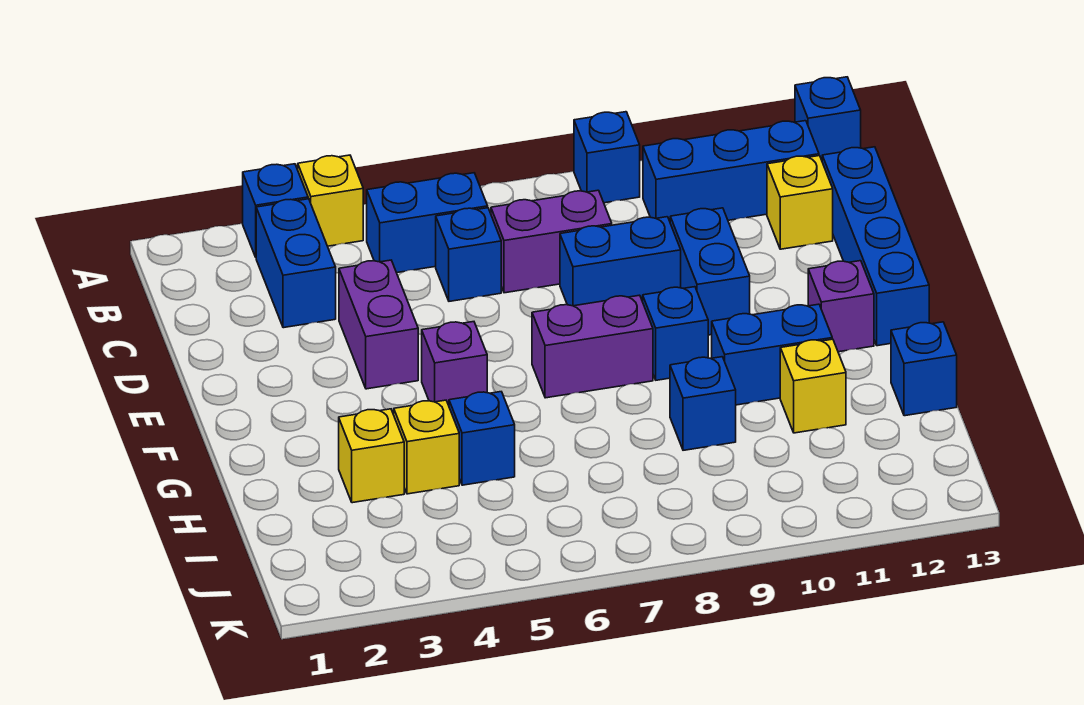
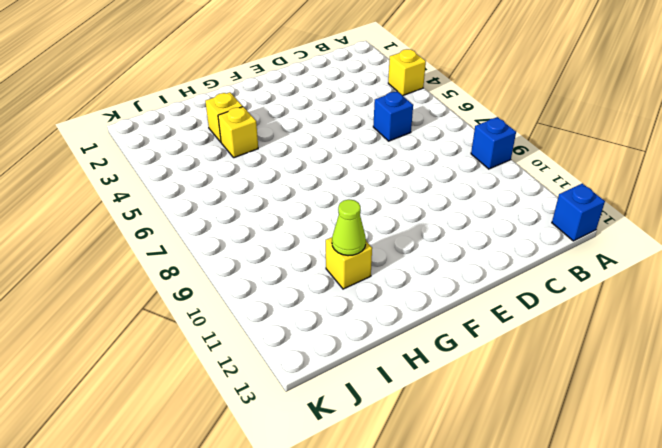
lime 1x1 cone [332,200,366,256] -> none
none -> blue 1x1 brick [243,164,308,257]
none -> blue 1x2 brick [256,199,336,328]
none -> blue 1x2 brick [367,173,488,273]

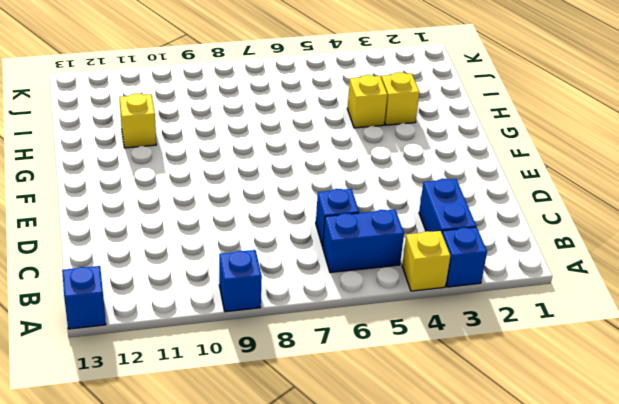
none -> blue 1x3 brick [643,121,819,221]
none -> purple 1x2 brick [491,190,612,293]
none -> yellow 1x1 brick [767,156,833,249]

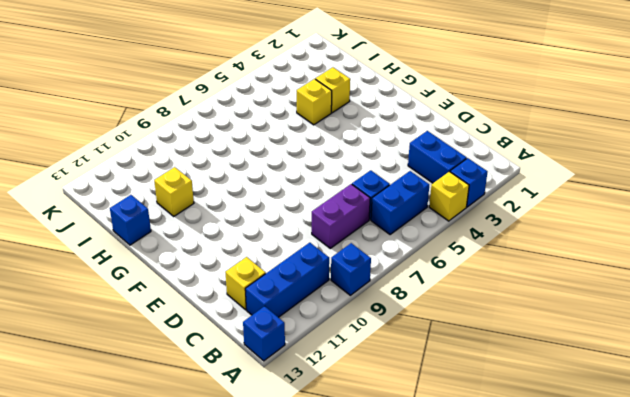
none -> blue 1x4 brick [822,147,929,346]
none -> purple 1x2 brick [339,260,418,389]
none -> blue 1x2 brick [560,217,681,306]

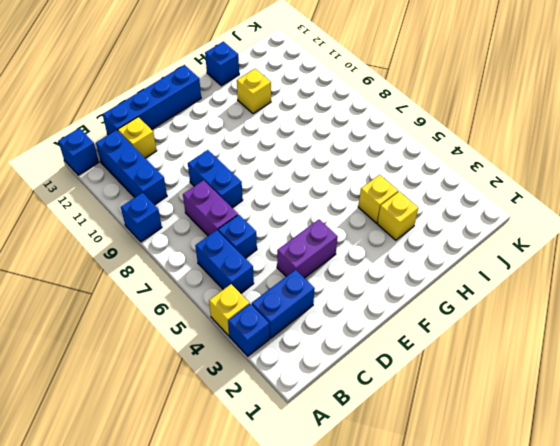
none -> blue 1x2 brick [670,208,750,335]
none -> purple 1x1 brick [422,322,487,405]
none -> purple 1x2 brick [532,295,653,398]

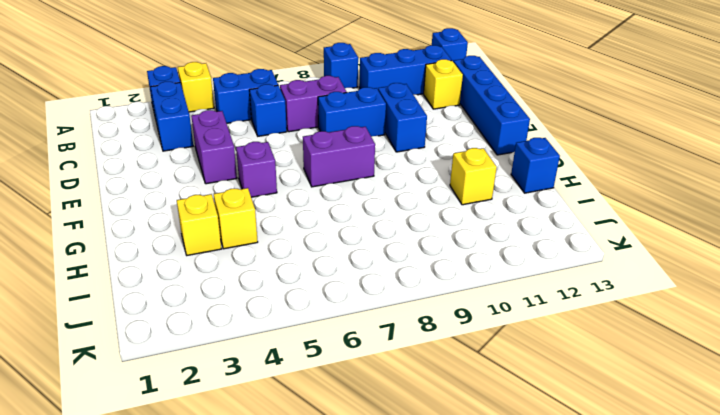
none -> blue 1x1 brick [643,287,708,380]
none -> purple 1x1 brick [808,261,874,352]
none -> blue 1x2 brick [712,304,832,405]

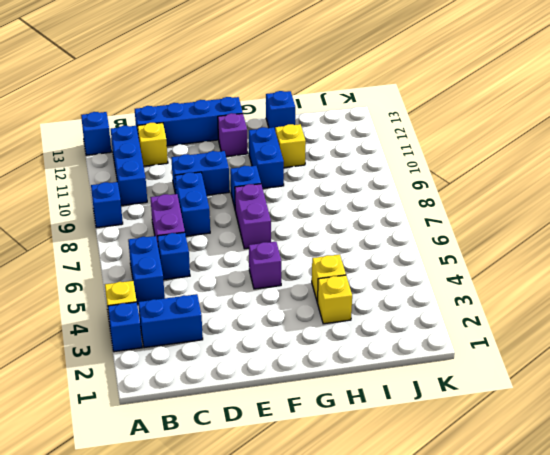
none -> purple 1x2 brick [339,260,418,389]
none -> blue 1x1 brick [449,392,515,485]
none -> blue 1x1 brick [670,357,736,450]

